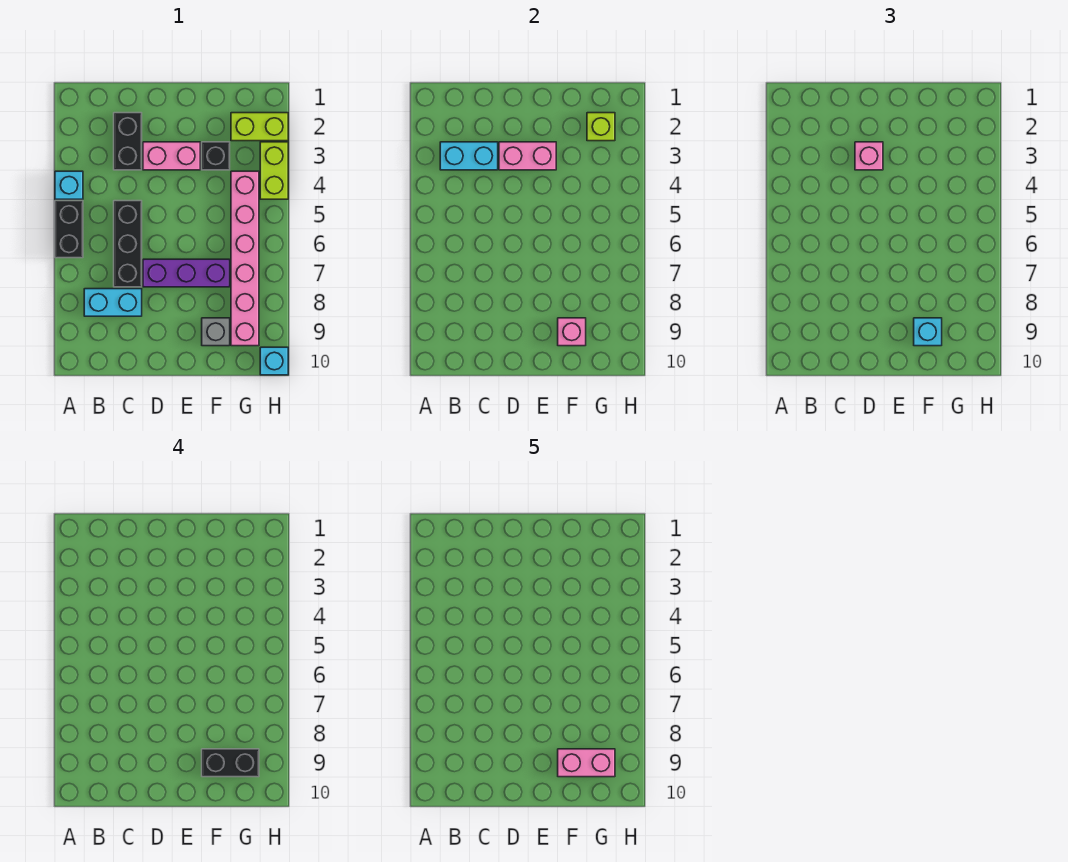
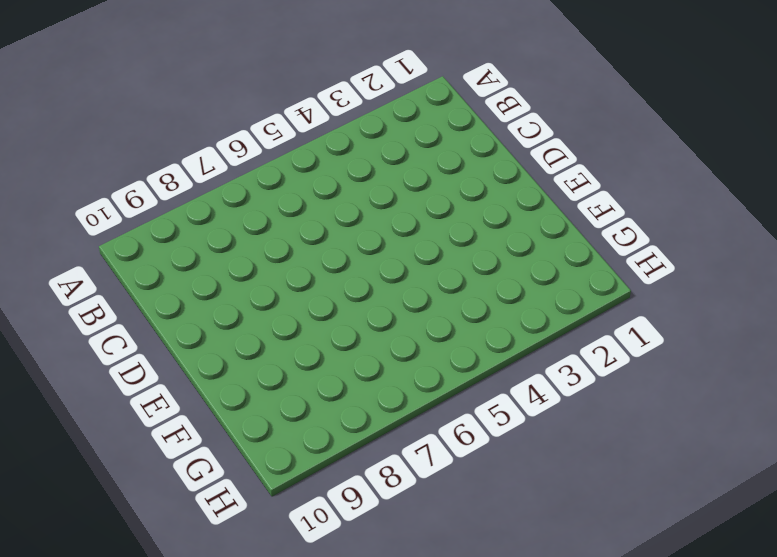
none -> cyan 1x1 brick [55,171,83,199]
none -> black 1x2 brick [55,201,83,258]
none -> cyan 1x2 brick [84,289,142,316]

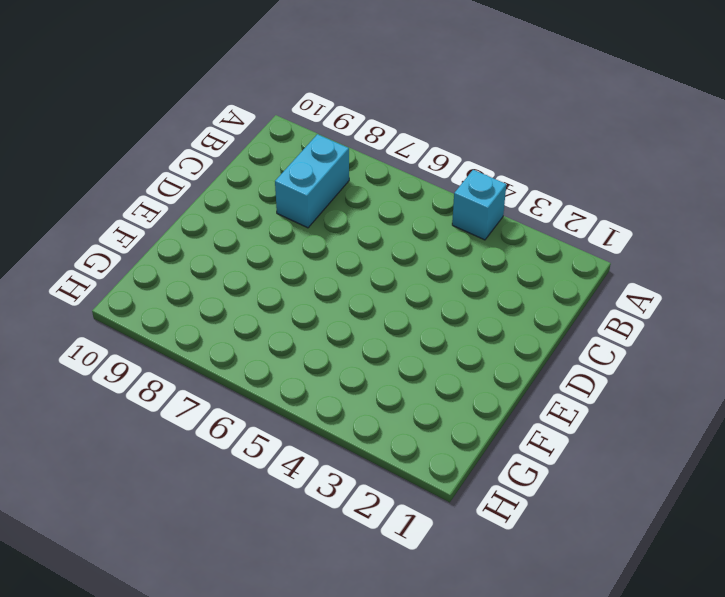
none -> black 1x2 brick [55,201,83,258]
none -> black 1x2 brick [114,113,142,170]
none -> black 1x3 brick [114,201,142,287]

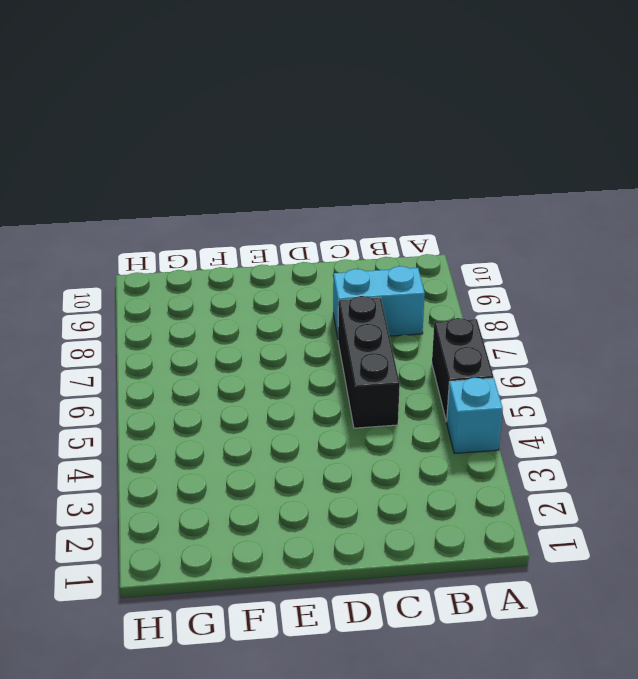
none -> black 1x2 brick [114,113,142,170]
none -> pink 1x2 brick [143,142,200,170]
none -> purple 1x3 brick [143,259,230,287]

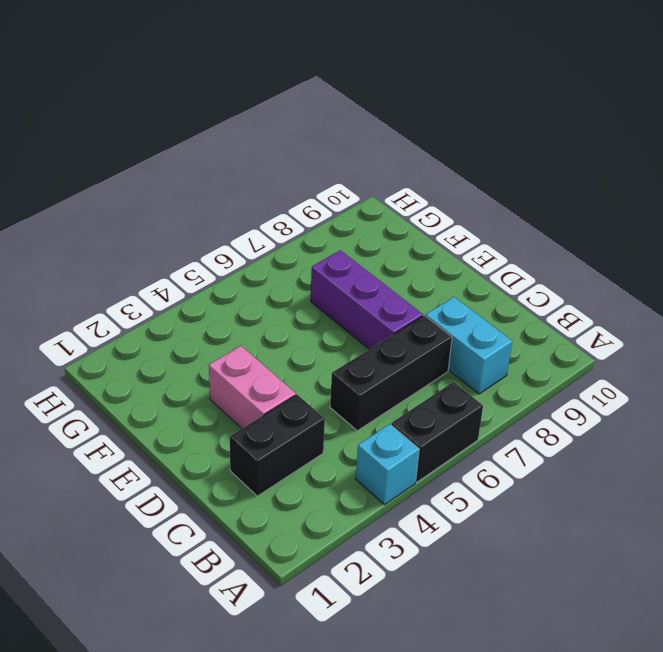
none -> black 1x1 brick [202,142,230,170]
none -> grey 1x1 brick [202,318,230,346]
none -> lime 1x2 brick [231,113,288,141]

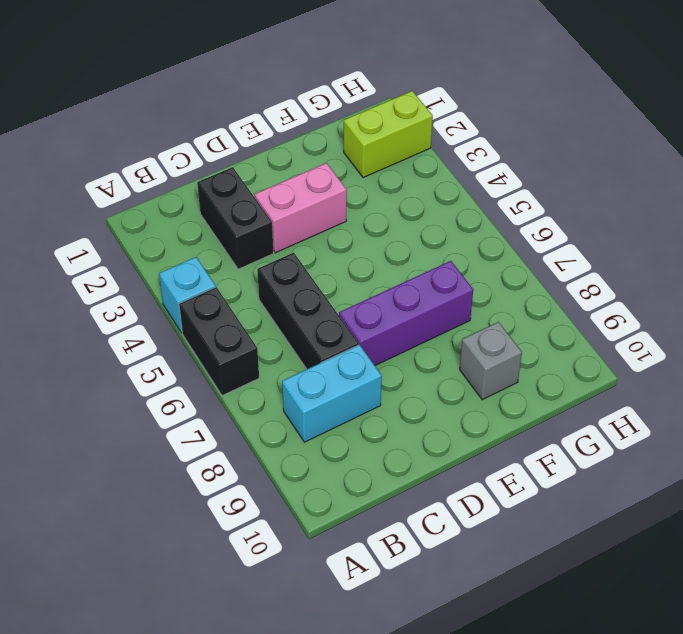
none -> black 1x1 brick [202,142,230,170]
none -> pink 1x6 brick [231,171,259,346]
none -> lime 1x2 brick [260,142,288,199]

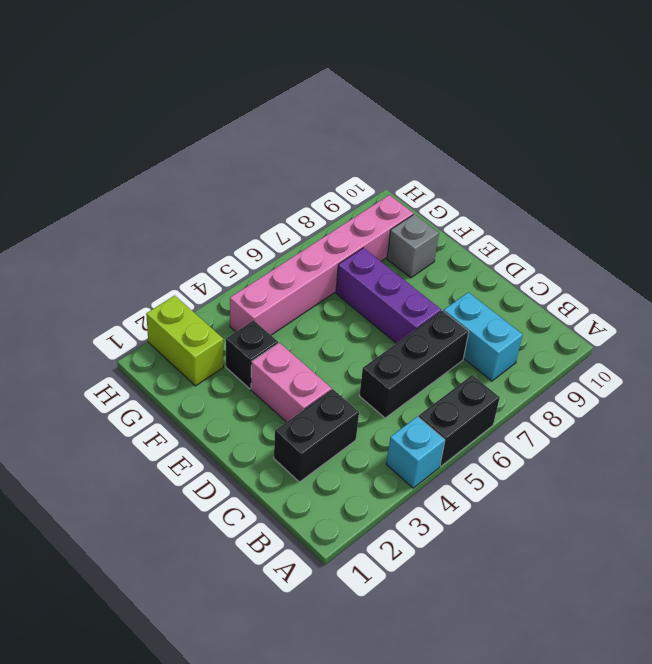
none -> lime 1x2 brick [260,142,288,199]
none -> cyan 1x1 brick [260,347,288,375]
none -> cyan 1x2 brick [440,142,498,170]

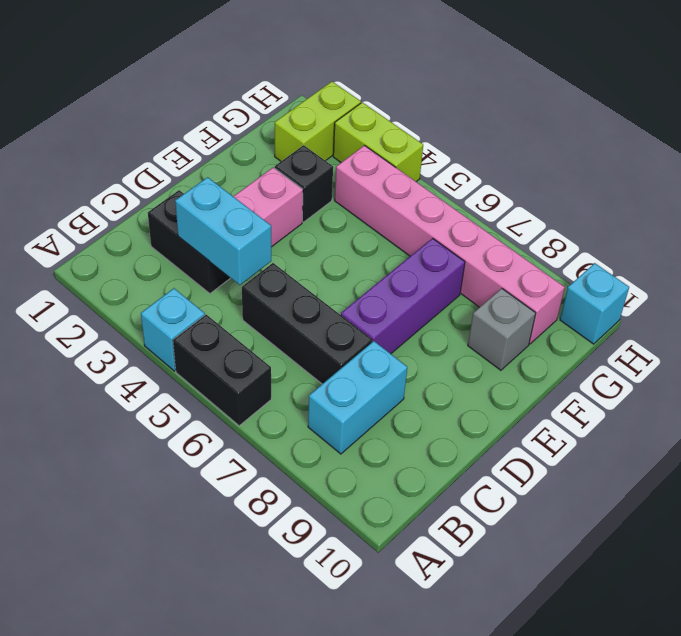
cyan 1x2 brick [175,177,271,285] -> cyan 1x2 brick turned to [440,142,498,170]
none -> pink 1x2 brick [499,142,556,170]
none -> pink 1x1 brick [558,318,586,346]
none -> lime 1x1 brick [587,113,615,141]

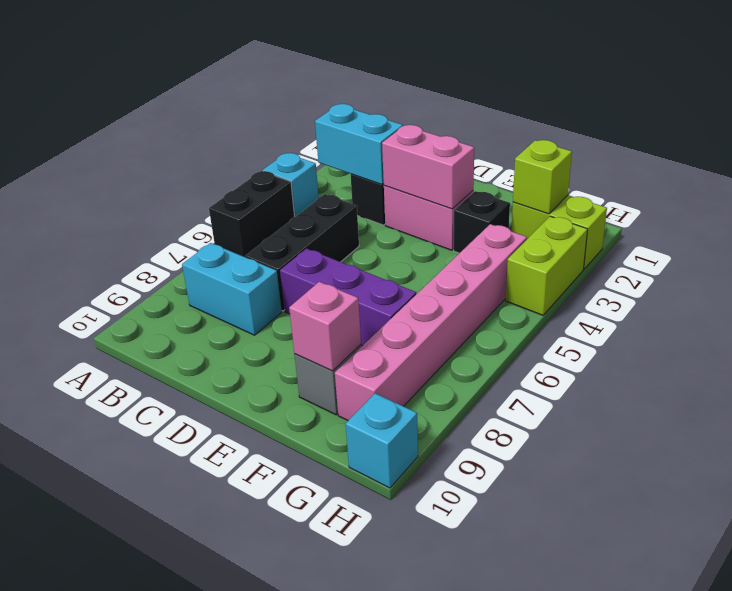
none -> pink 1x1 brick [855,142,883,170]
none -> cyan 1x1 brick [914,318,942,346]
none -> black 1x2 brick [202,749,259,777]

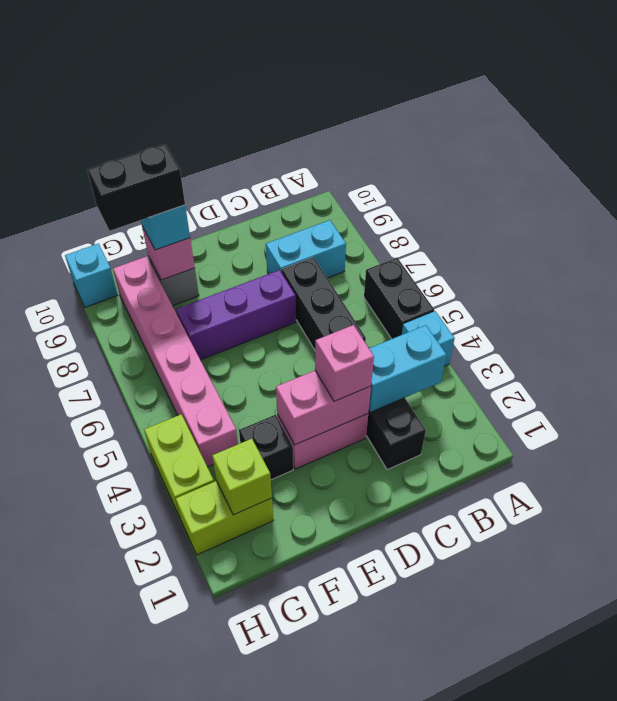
none -> pink 1x2 brick [558,749,615,777]

